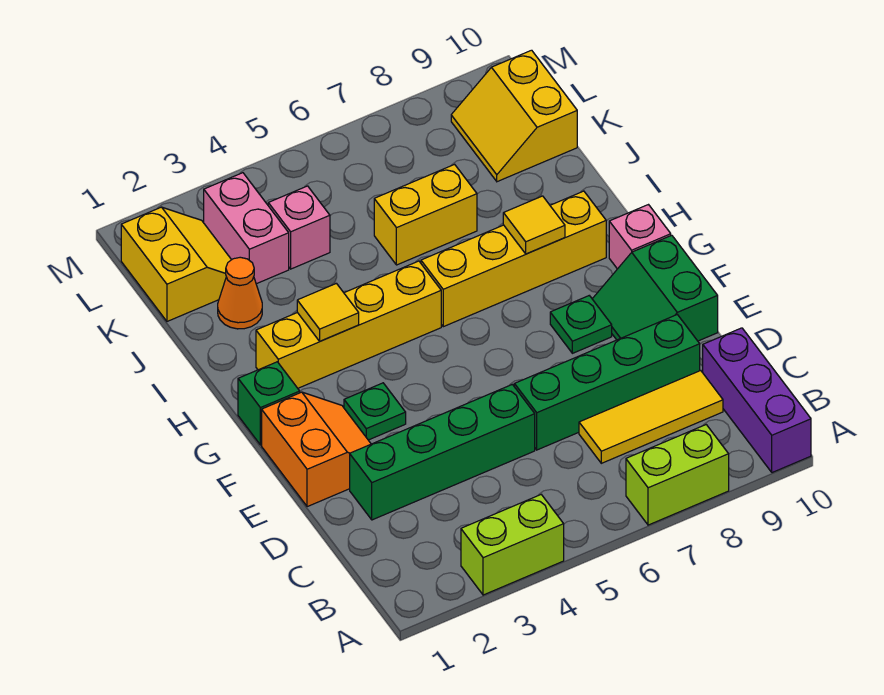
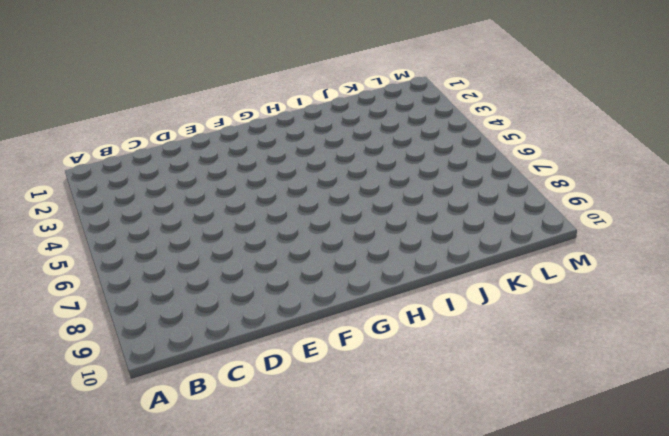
none -> lime 1x2 brick [461,495,564,595]
none -> lime 1x2 brick [626,425,729,525]
none -> purple 1x3 brick [703,328,811,473]

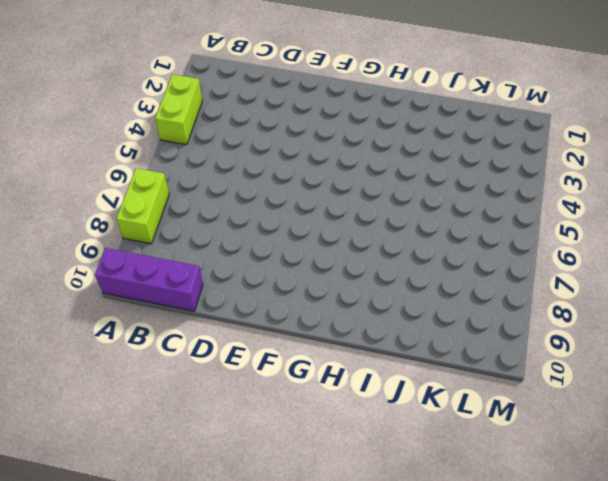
none -> yellow 1x3 tile [579,371,723,463]
none -> green 1x4 brick [350,384,535,520]
none -> green 1x4 brick [514,315,700,450]

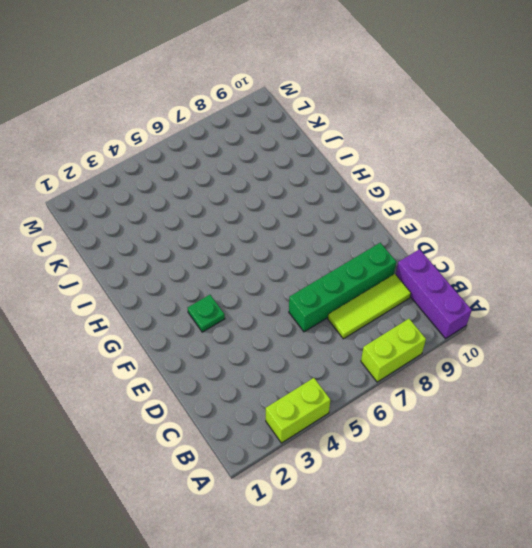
lime 1x3 tile [328,274,411,339] -> yellow 1x3 tile [579,371,723,463]
none -> green 1x4 brick [350,384,535,520]
none -> orange 2x2 slope [262,392,371,507]
none -> green 2x2 slope [593,235,718,341]

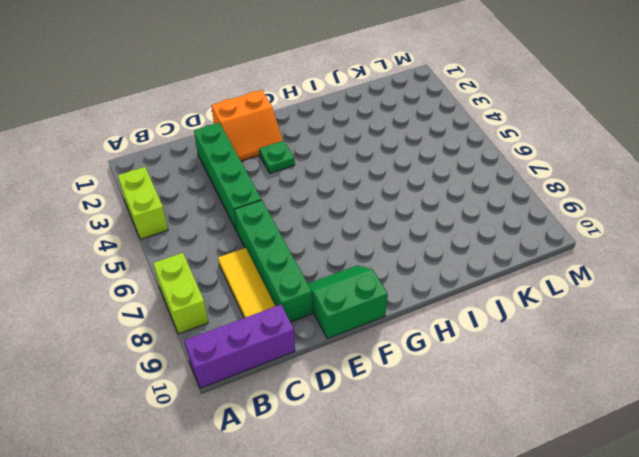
none -> green 1x1 plate [550,296,612,353]
none -> green 1x1 brick [238,362,300,445]
none -> pink 1x1 brick [609,205,671,269]

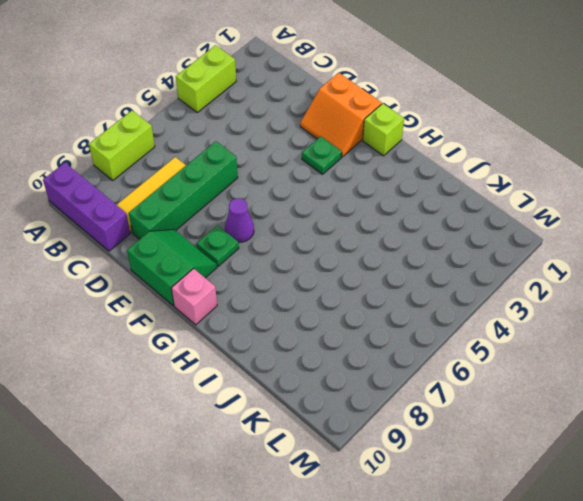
purple 1x1 cone [225,198,254,242] -> none
lime 1x1 brick [363,103,404,156] -> green 1x1 brick [238,362,300,445]
none -> green 1x4 brick [350,384,535,520]
none -> yellow 1x4 brick [256,261,441,388]
none -> yellow 1x4 brick [421,191,606,327]

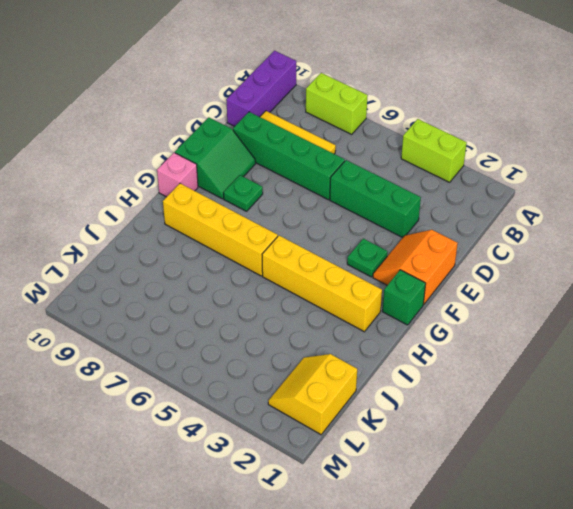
green 1x3 brick [330,160,421,238] -> green 1x4 brick [350,384,535,520]
none -> orange 1x1 cone [218,257,262,329]
none -> yellow 1x2 brick [374,164,477,265]
none -> pink 1x2 brick [204,173,289,284]

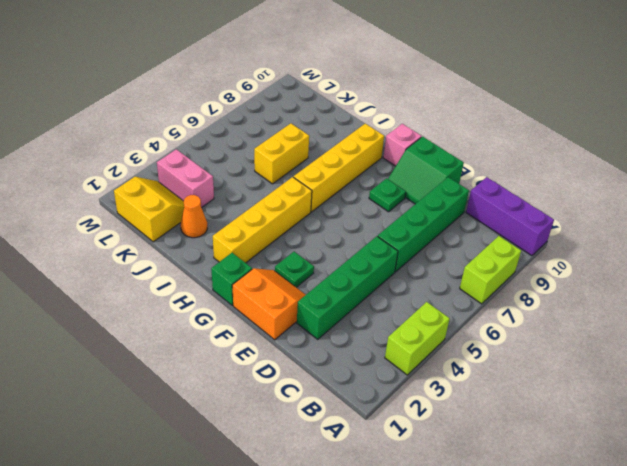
none -> yellow 1x3 tile [579,371,723,463]
none -> pink 1x1 brick [268,186,330,269]
none -> yellow 2x2 slope [451,50,577,182]

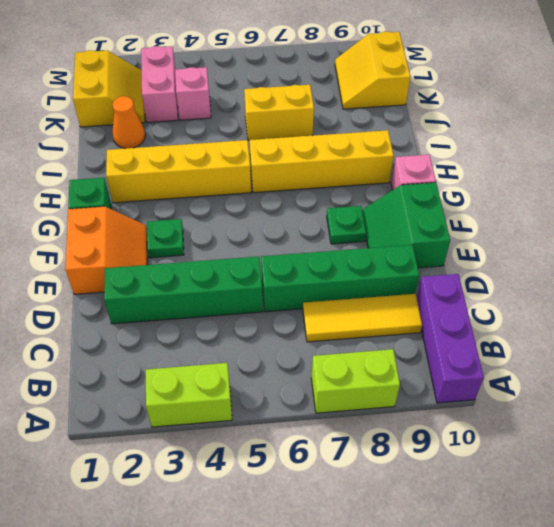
none -> yellow 1x1 tile [297,283,359,341]
none -> yellow 1x1 tile [503,196,565,254]

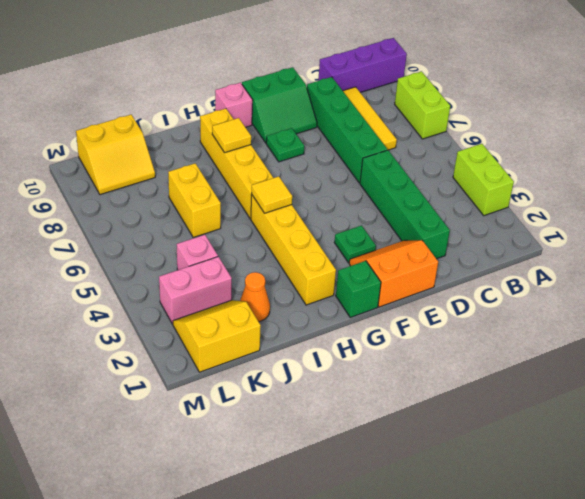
yellow 1x1 tile [252,176,292,213] -> yellow 1x1 tile moved to [297,283,359,341]

